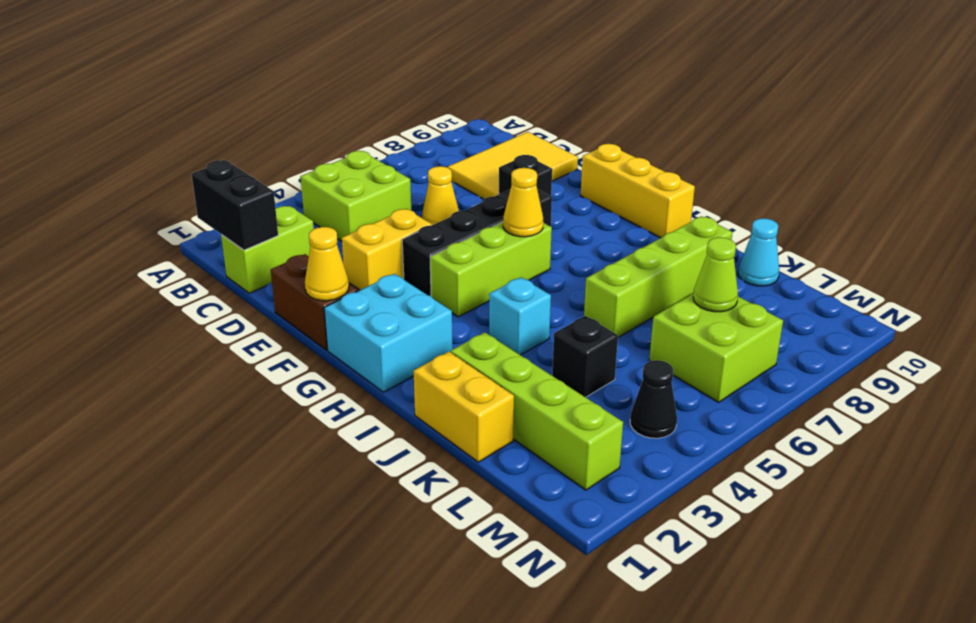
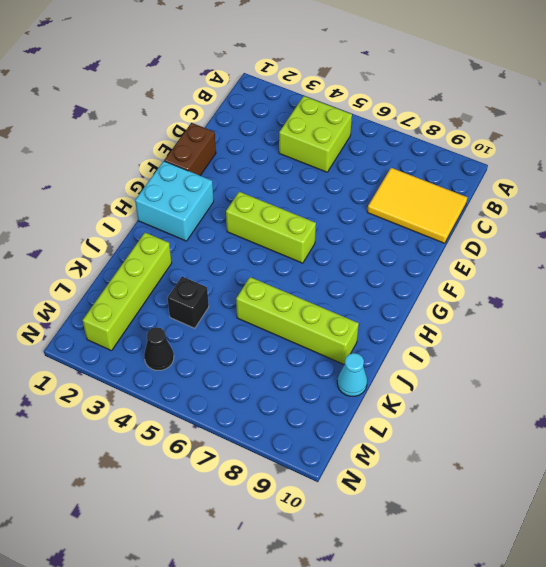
none -> lime 1x2 brick [221,206,314,293]
none -> yellow 1x1 cone [422,166,459,225]
none -> yellow 1x2 brick [342,209,432,290]

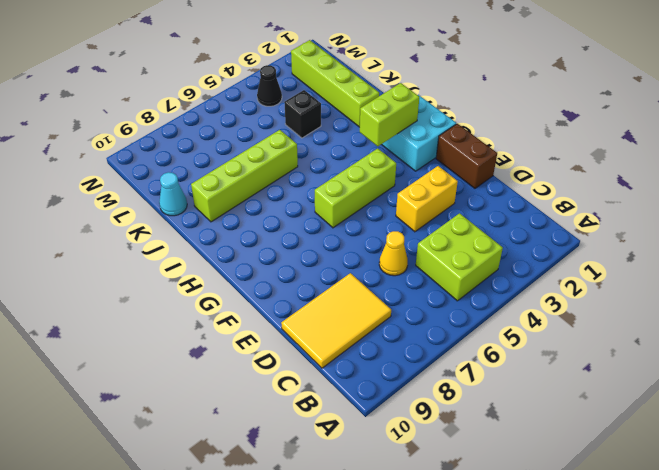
lime 1x2 brick [360,83,419,146] -> lime 1x2 brick moved to [221,206,314,293]
none -> black 1x1 brick [499,155,552,196]
none -> black 1x4 brick [402,189,552,296]
none -> yellow 1x3 brick [581,144,695,238]

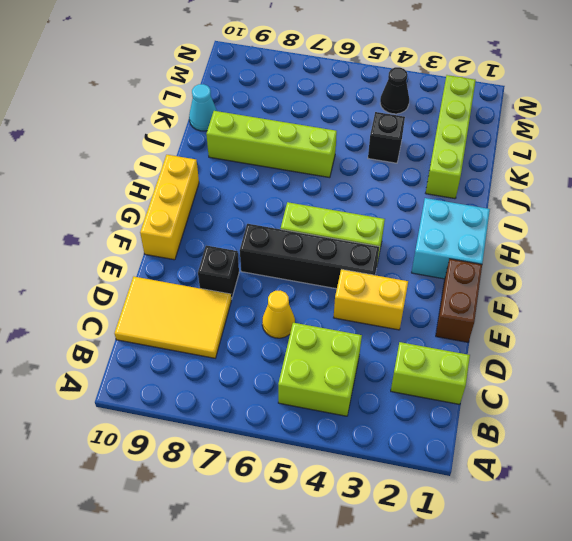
none -> cyan 1x1 brick [489,277,551,355]
none -> yellow 1x2 brick [414,352,514,462]
none -> lime 2x2 brick [649,294,783,402]

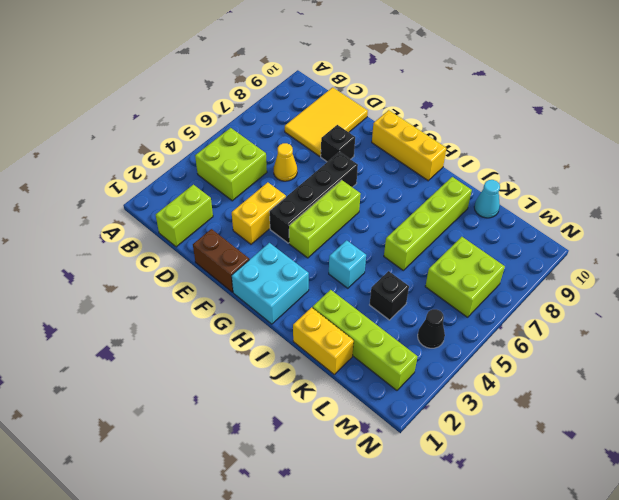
none -> black 1x2 brick [192,160,278,250]
none -> yellow 1x1 cone [305,227,349,301]
none -> yellow 1x1 cone [503,168,543,237]

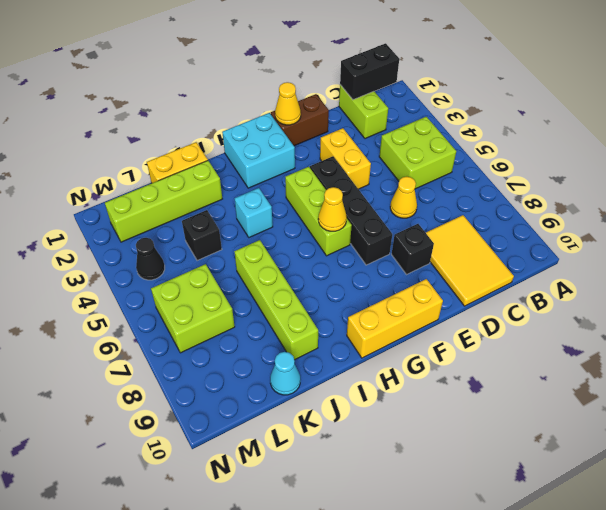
none -> lime 1x1 cone [693,237,738,312]

